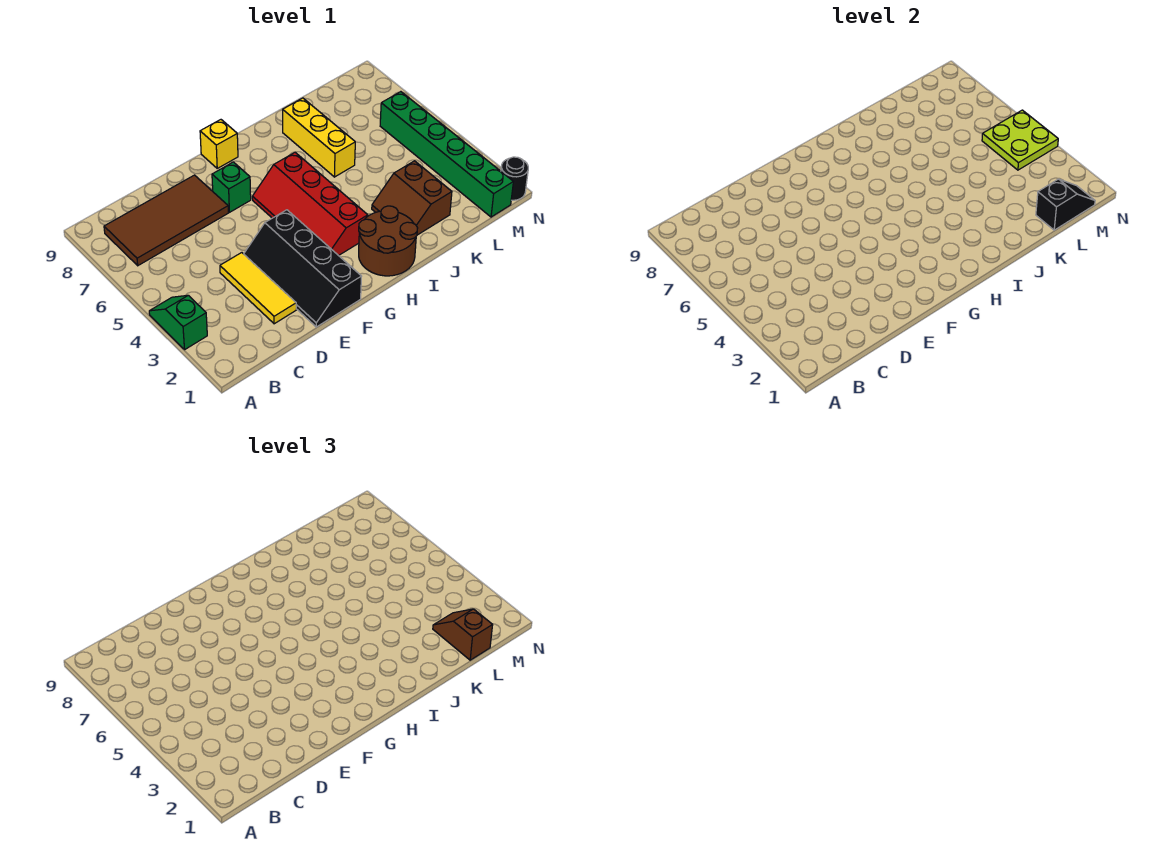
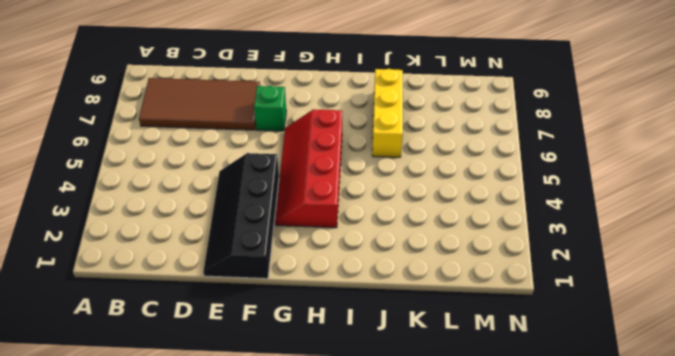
none -> green 1x2 slope [149,295,207,349]
none -> yellow 1x3 tile [220,253,296,324]
none -> yellow 1x1 brick [200,120,238,168]

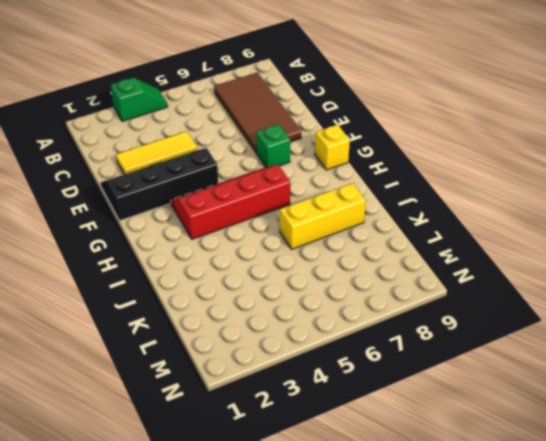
none -> brown 2x2 round brick [359,206,417,276]
none -> brown 2x2 slope [372,161,452,235]
none -> green 1x6 brick [380,92,513,217]

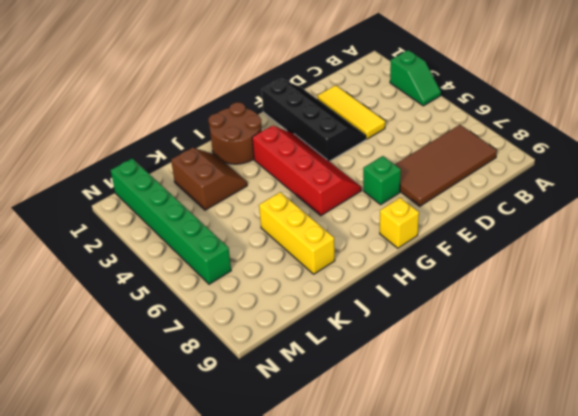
none -> black 1x1 round brick [501,157,528,200]
none -> black 1x2 slope [1036,179,1095,230]
none -> lime 2x2 plate [982,110,1058,170]

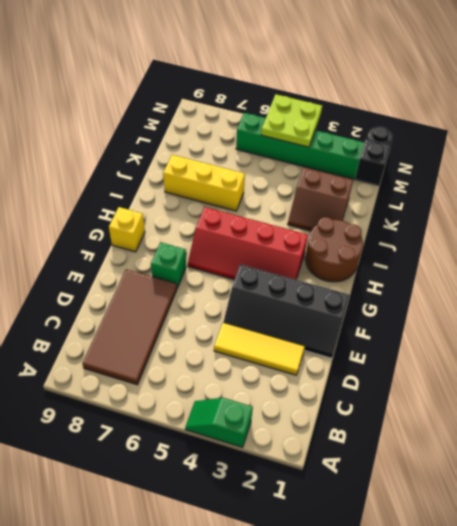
none -> brown 1x2 slope [433,609,493,660]

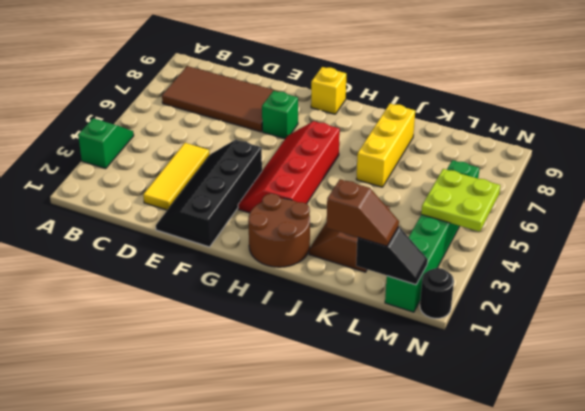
brown 1x2 slope [327,179,399,246] -> brown 1x2 slope turned to [433,609,493,660]

